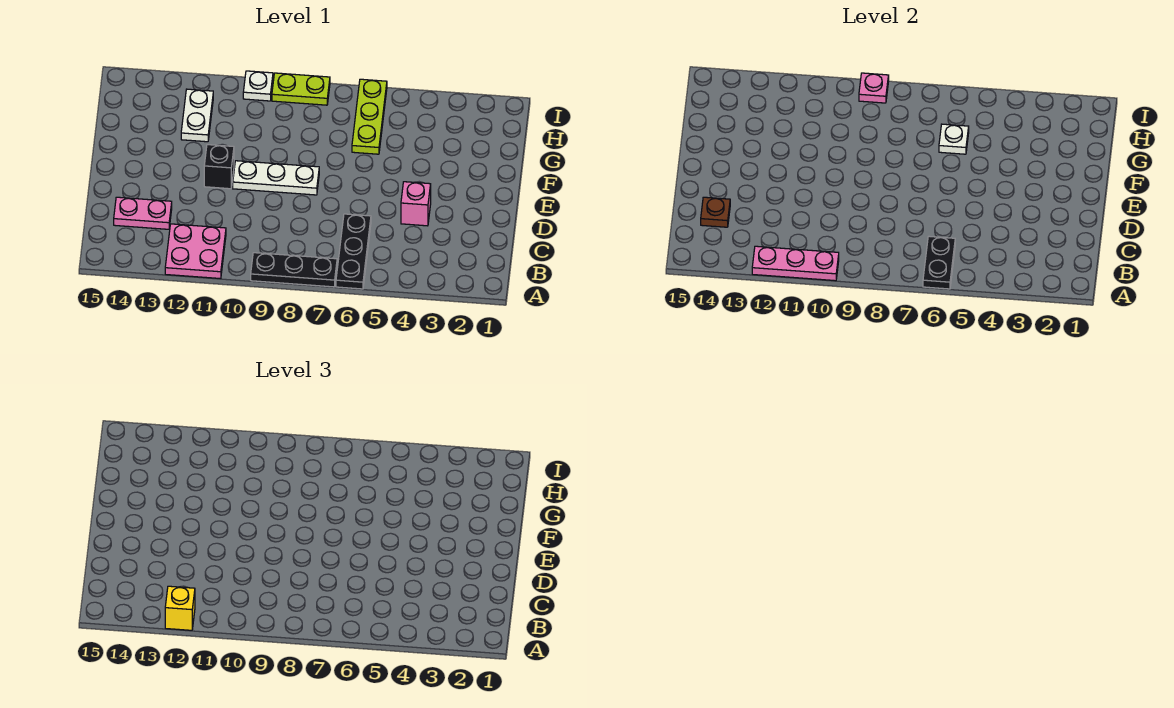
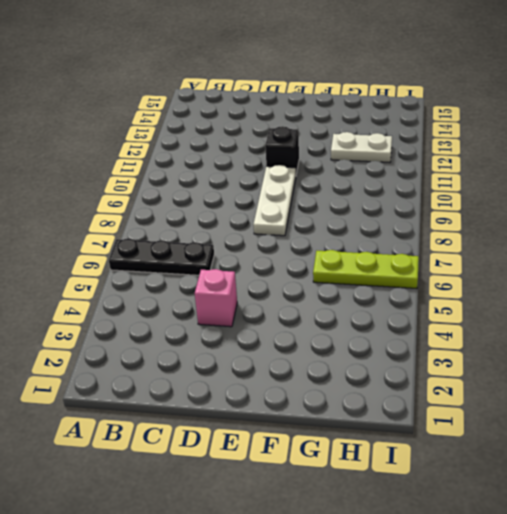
none -> black 1x3 plate [251,253,337,287]
none -> pink 2x2 plate [165,224,226,279]
none -> pink 1x2 plate [114,197,172,229]

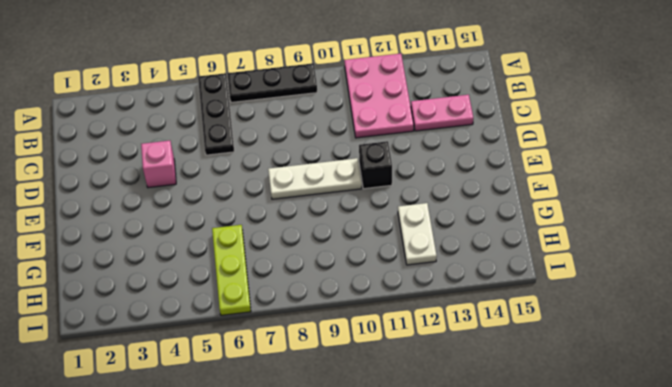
pink 2x3 plate [344,53,414,138] -> pink 2x2 plate [165,224,226,279]
none -> lime 1x2 plate [272,73,330,105]
none -> white 1x1 plate [243,71,273,101]
none -> black 1x2 plate [923,236,955,289]

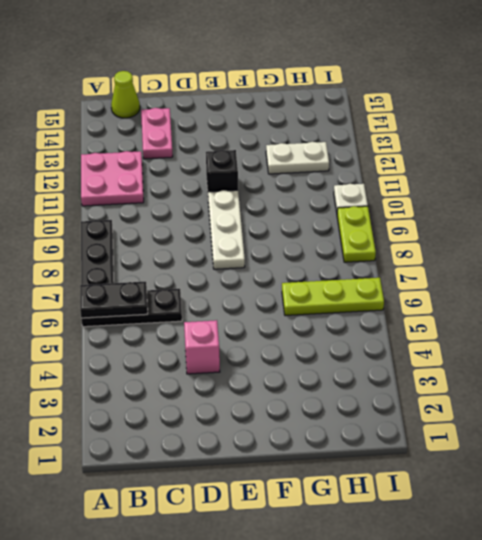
lime 1x1 cone [111,71,140,118] -> none
none -> pink 1x3 plate [752,246,839,281]
none -> brown 1x1 plate [701,197,730,227]
none -> white 1x1 plate [939,124,969,154]

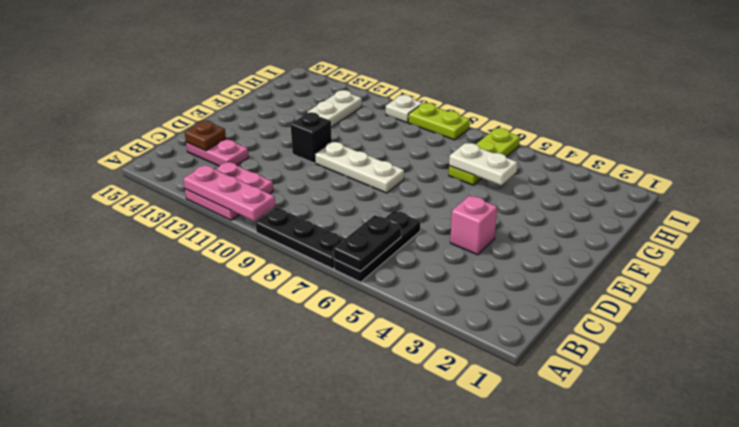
white 1x2 plate [449,143,517,185] -> white 1x1 plate [939,124,969,154]
none -> pink 1x1 plate [859,73,889,103]
none -> yellow 1x1 brick [165,586,195,630]

